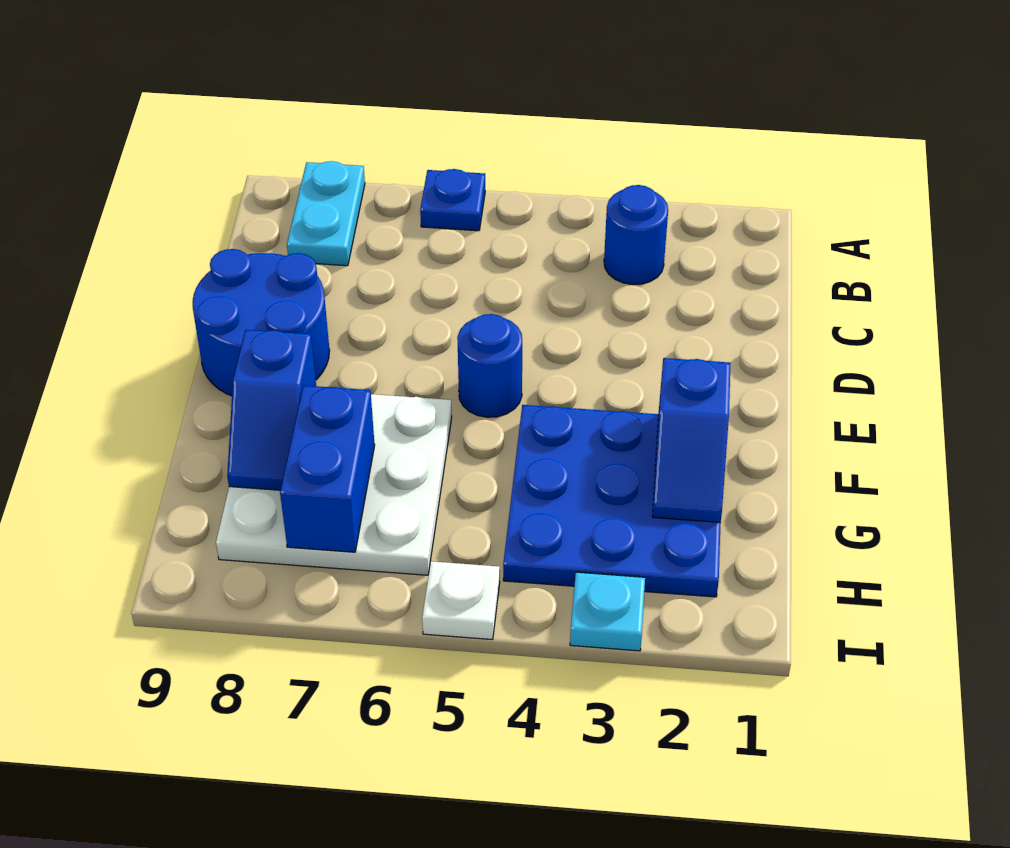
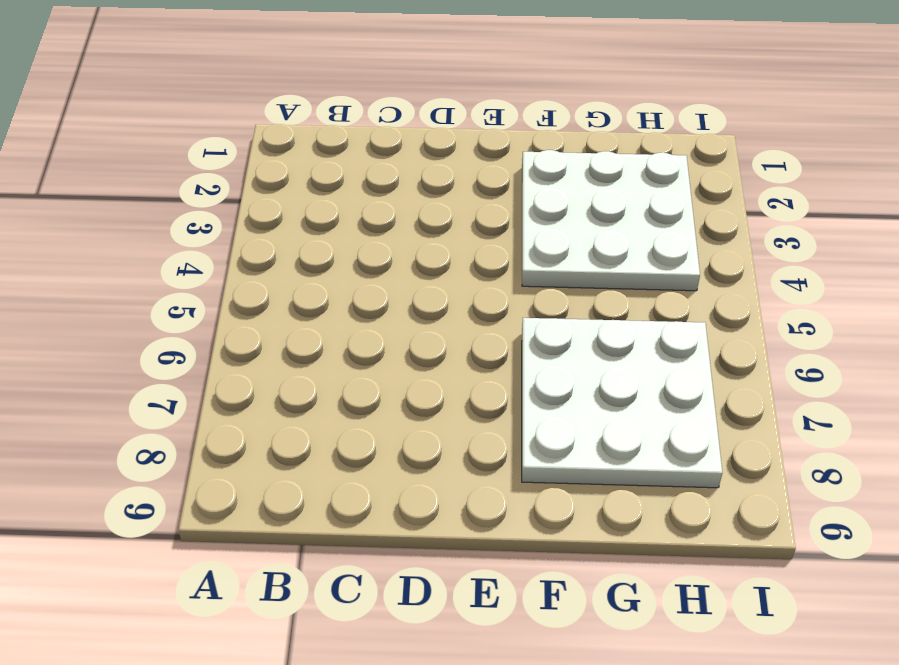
white 3x3 plate [522,150,700,291] -> blue 3x3 plate [503,405,721,597]
none -> blue 1x1 plate [420,169,485,231]
none -> cyan 1x2 plate [287,161,365,266]
none -> blue 1x1 round brick [604,185,668,284]

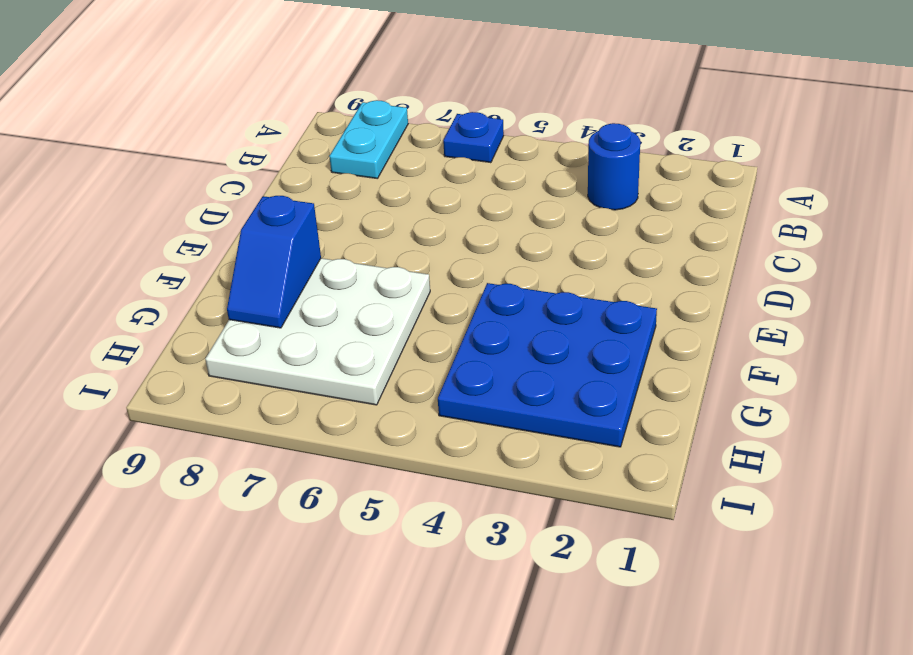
none -> blue 2x2 round brick [193,249,330,396]
none -> blue 1x1 round brick [457,314,522,417]
none -> cyan 1x1 plate [570,572,645,651]

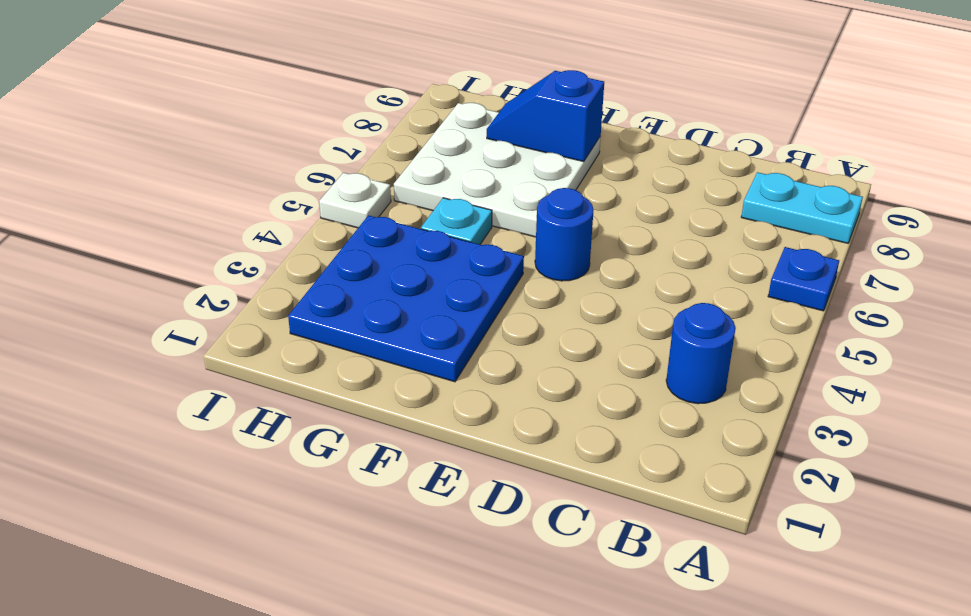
cyan 1x1 plate [421,198,492,244] -> cyan 1x1 plate moved to [570,572,645,651]
none -> blue 2x2 round brick [193,249,330,396]
none -> blue 1x2 slope [652,358,731,522]
none -> blue 1x2 brick [280,385,375,552]

